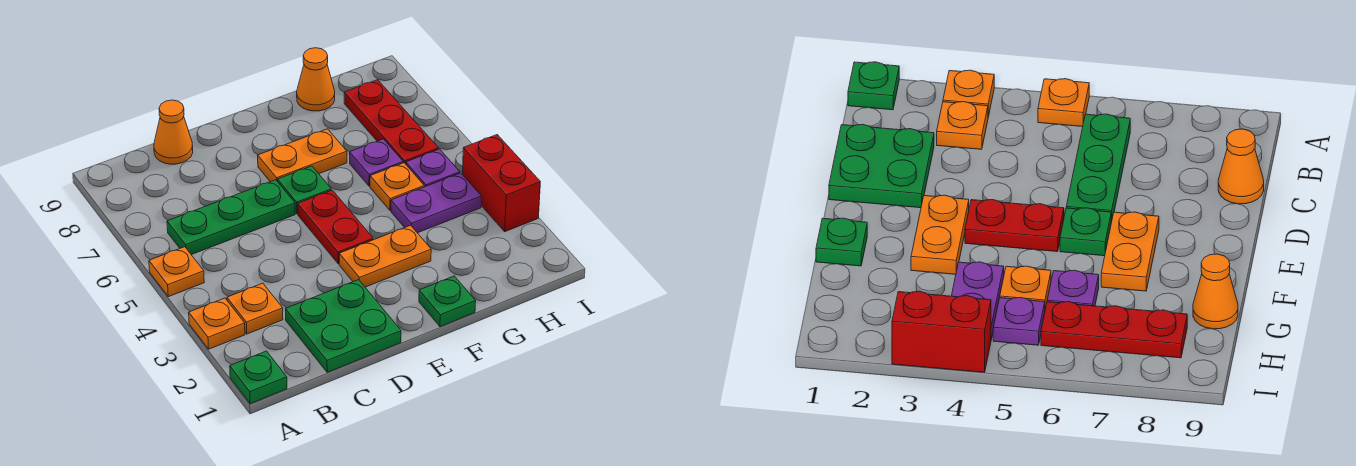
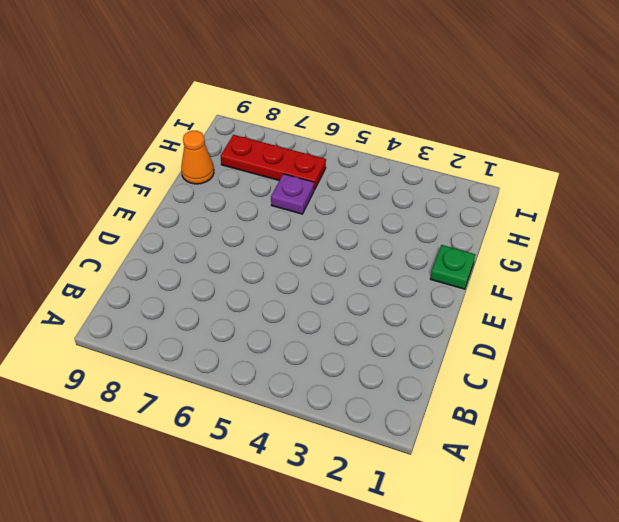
none -> green 1x1 plate [230,351,287,404]
none -> orange 1x1 plate [189,298,245,349]
none -> orange 1x1 plate [149,247,204,297]

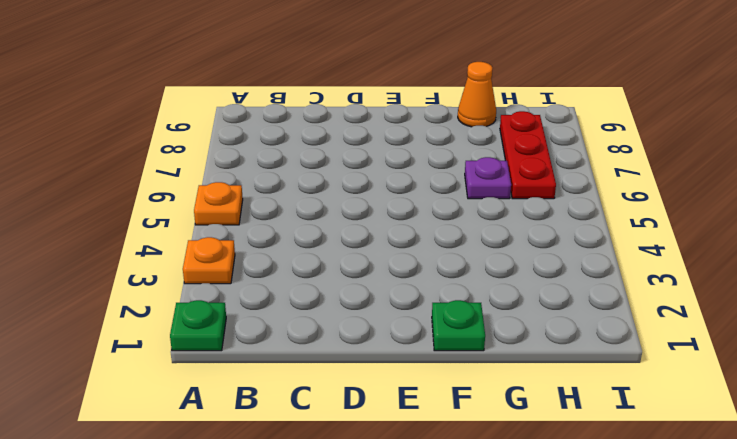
none -> orange 1x1 plate [227,283,283,334]
none -> green 1x3 plate [167,180,295,255]
none -> green 2x2 plate [286,280,401,372]

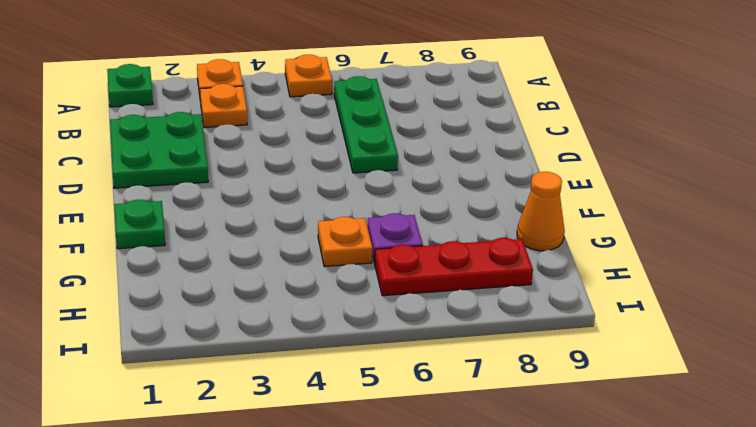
none -> orange 1x1 cone [154,100,193,164]
none -> orange 1x2 plate [339,225,431,287]
none -> red 1x2 plate [298,190,373,264]

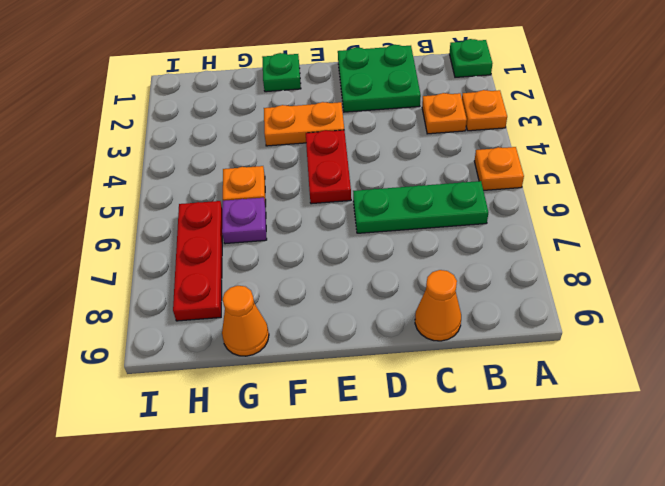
none -> green 1x1 plate [278,166,331,214]
none -> orange 1x2 plate [258,129,347,182]
none -> purple 1x2 plate [391,173,481,233]

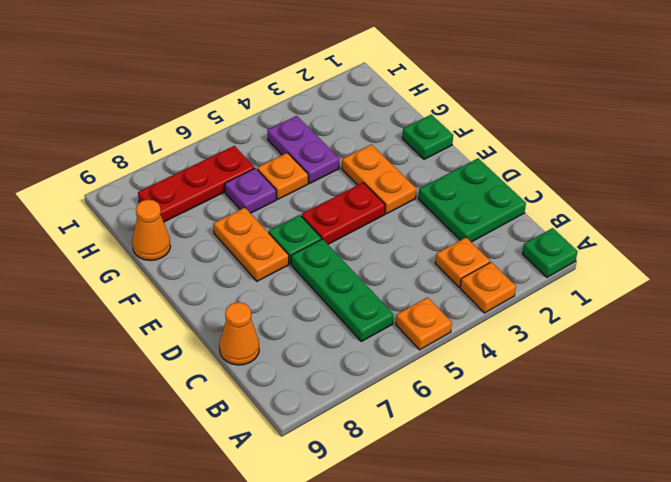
none -> purple 1x1 plate [406,149,460,187]
none -> red 1x2 brick [463,135,540,232]

